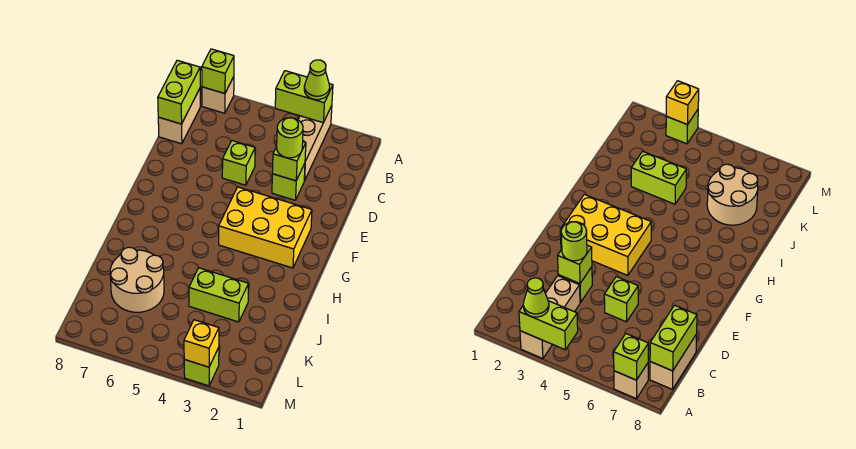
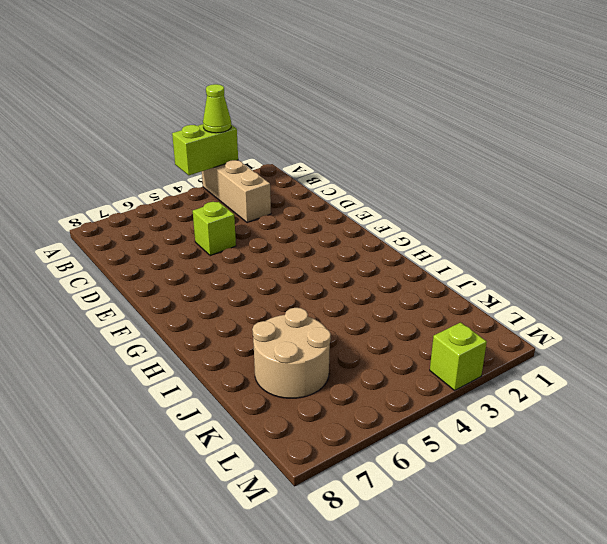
none -> tan 1x1 brick [202,77,234,113]
none -> tan 1x2 brick [158,89,200,144]
none -> lime 1x1 brick [272,163,305,200]

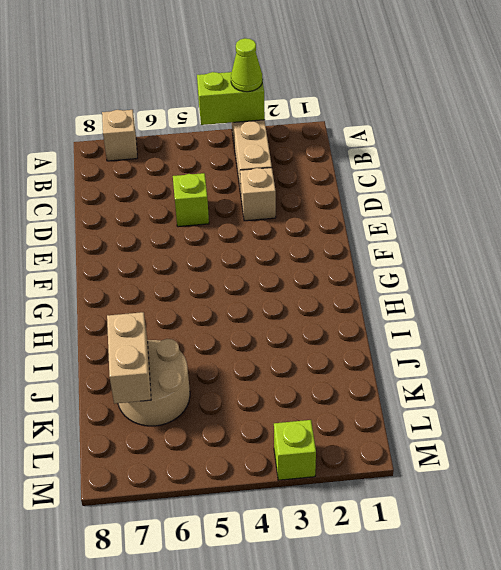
tan 1x1 brick [240,168,276,221] -> lime 1x1 brick [272,163,305,200]
tan 1x2 brick [107,312,151,404] -> tan 1x2 brick moved to [158,89,200,144]
none -> yellow 2x3 brick [219,187,312,268]
none -> lime 1x2 brick [189,268,249,322]
none -> lime 1x1 brick [202,49,234,93]

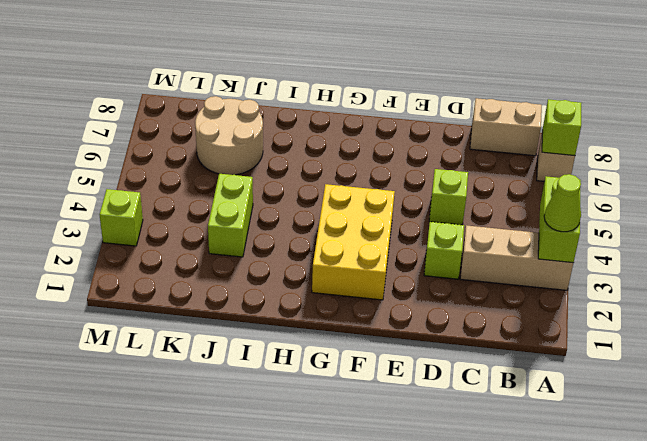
none -> lime 1x2 brick [158,60,200,124]
none -> lime 1x1 brick [272,142,306,181]
none -> yellow 1x1 brick [184,320,219,367]

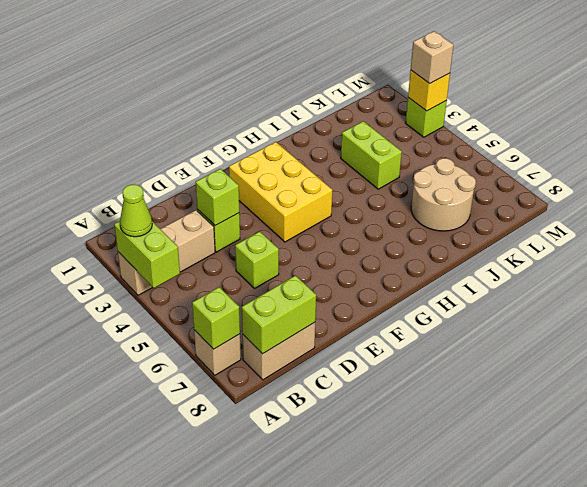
tan 1x1 brick [411,31,453,84] -> none
none -> lime 1x1 round brick [277,118,303,158]

